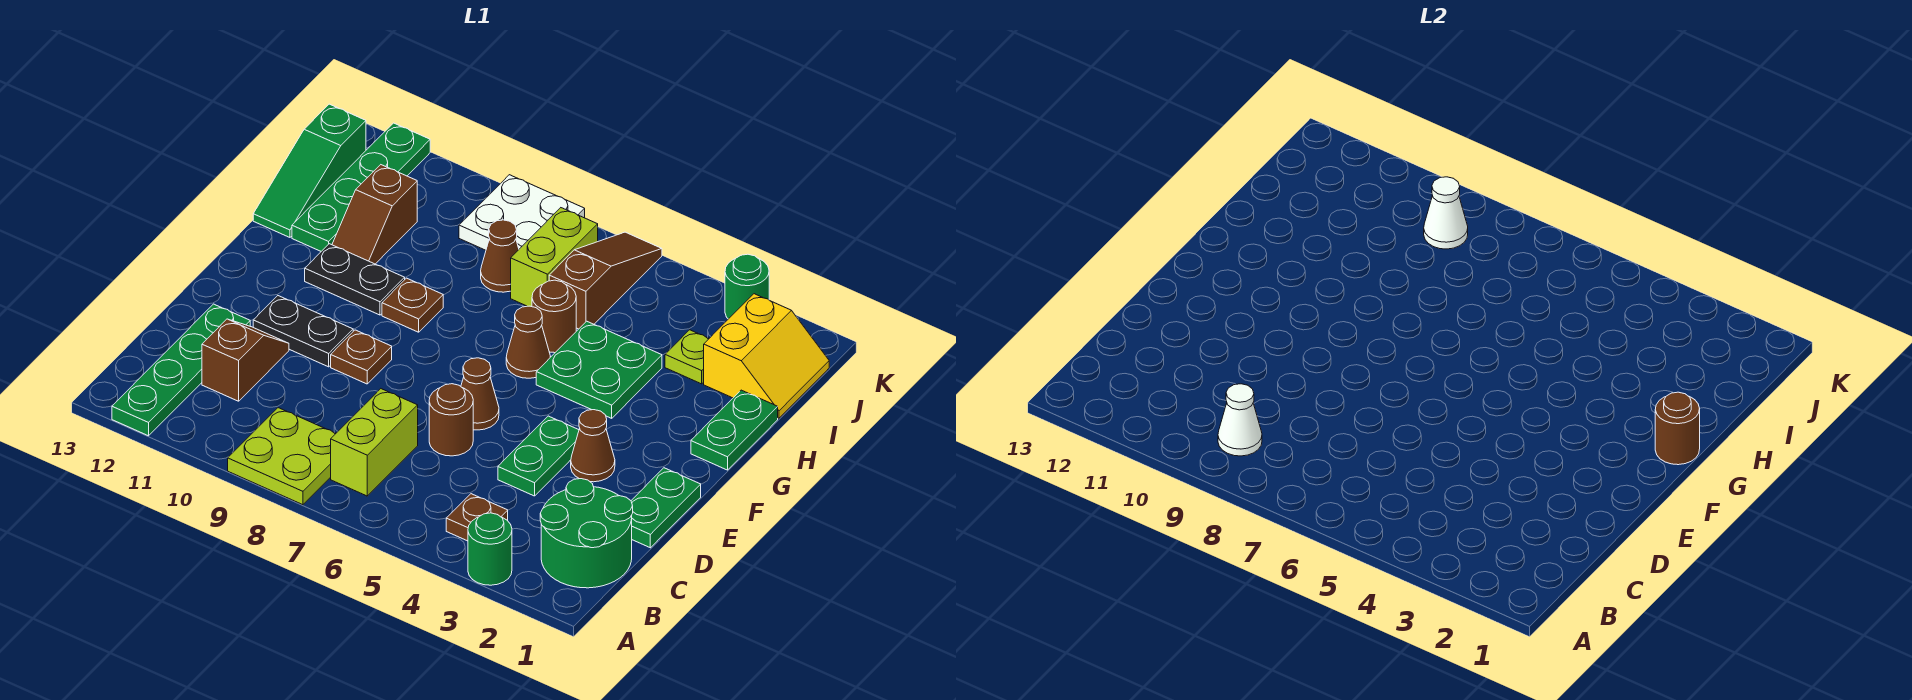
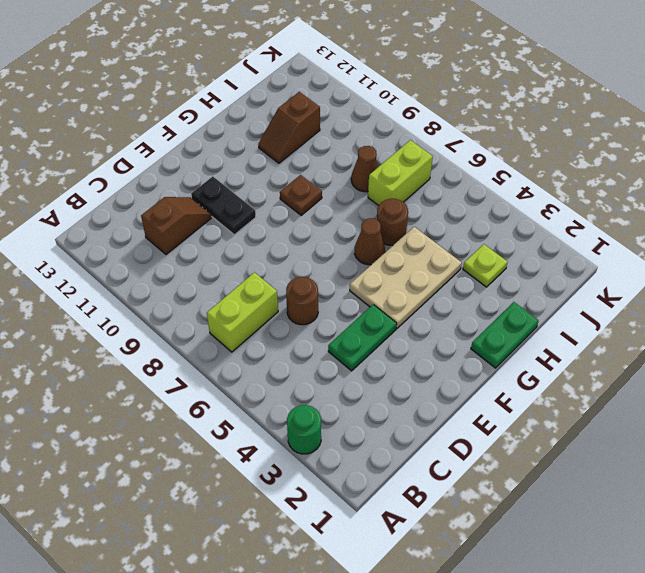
tan 2x3 plate [350,227,462,328] -> green 2x2 plate [536,321,662,418]
none -> lime 2x2 plate [228,408,336,505]
none -> green 1x4 plate [112,304,250,436]
none -> green 2x2 round brick [540,479,633,588]
none -> brown 1x1 plate [446,494,508,541]

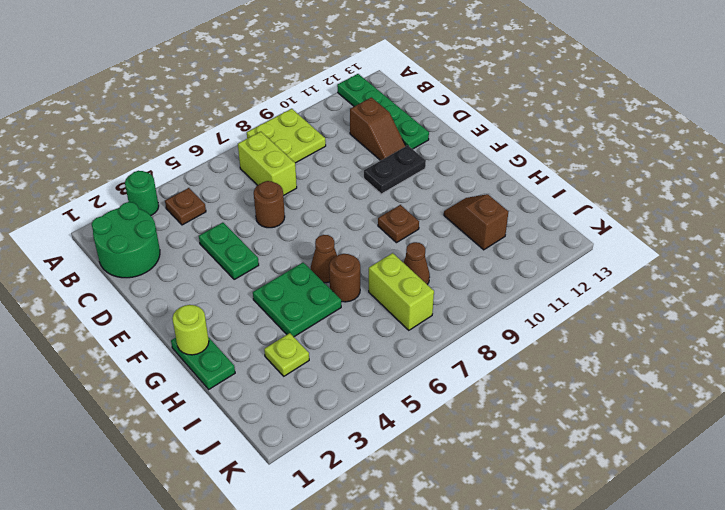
lime 1x1 round brick [172,305,209,355] -> brown 1x1 round brick [1655,392,1700,465]
none -> green 1x2 plate [631,468,701,548]
none -> brown 1x1 cone [571,410,615,482]
none -> brown 1x1 cone [461,358,499,430]
none -> brown 1x1 plate [331,330,392,384]

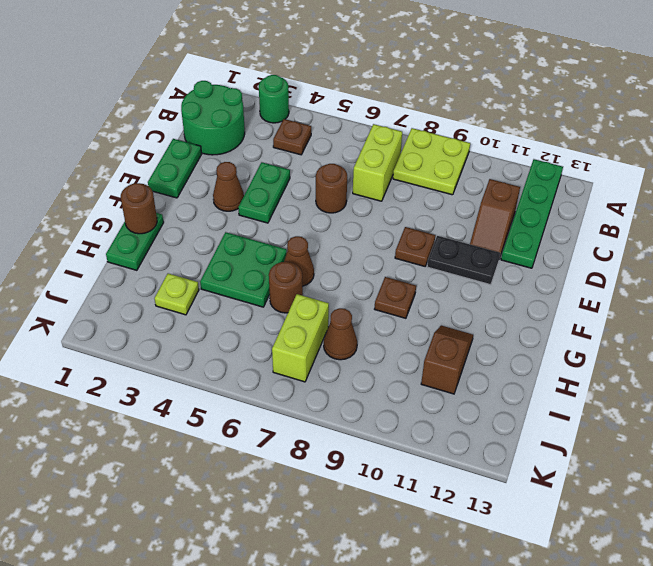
none -> brown 1x1 cone [461,358,499,430]
none -> black 1x2 plate [305,244,405,315]
none -> green 1x4 plate [292,123,430,251]
none -> green 1x3 slope [253,104,366,237]

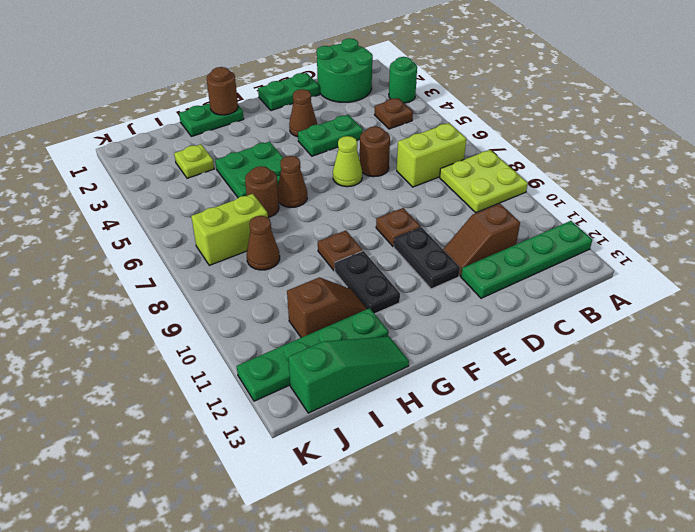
lime 1x1 cone [333,136,362,187] -> brown 1x1 cone [461,358,499,430]
none -> yellow 2x2 slope [704,294,829,418]
none -> brown 1x3 slope [549,232,662,329]
none -> white 2x2 plate [459,175,585,250]
none -> green 1x1 round brick [725,254,769,319]

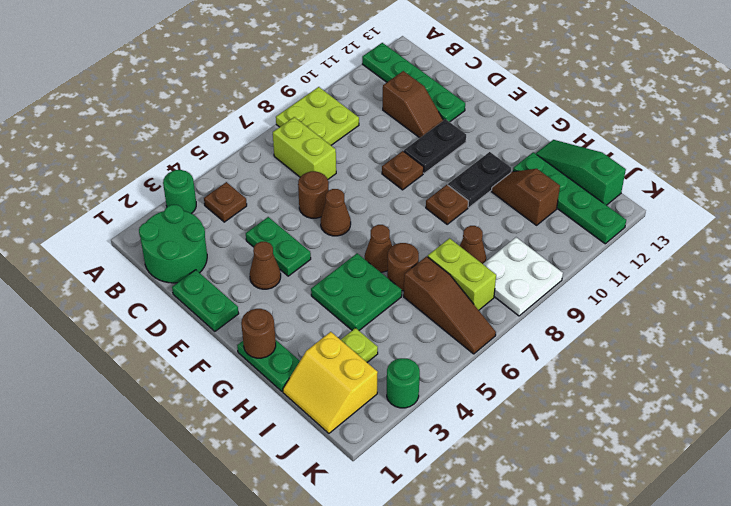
none -> white 1x1 cone [1218,384,1262,456]
none -> white 1x1 cone [1424,177,1468,249]

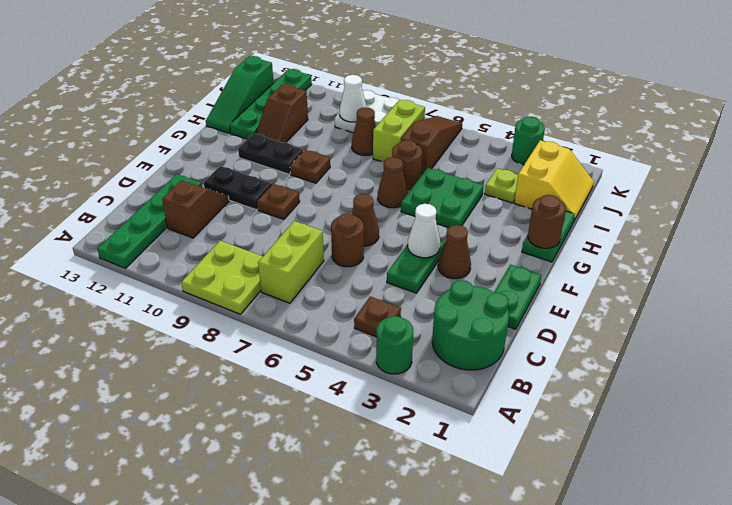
white 1x1 cone [408,204,440,258] -> white 1x1 cone moved to [1218,384,1262,456]

